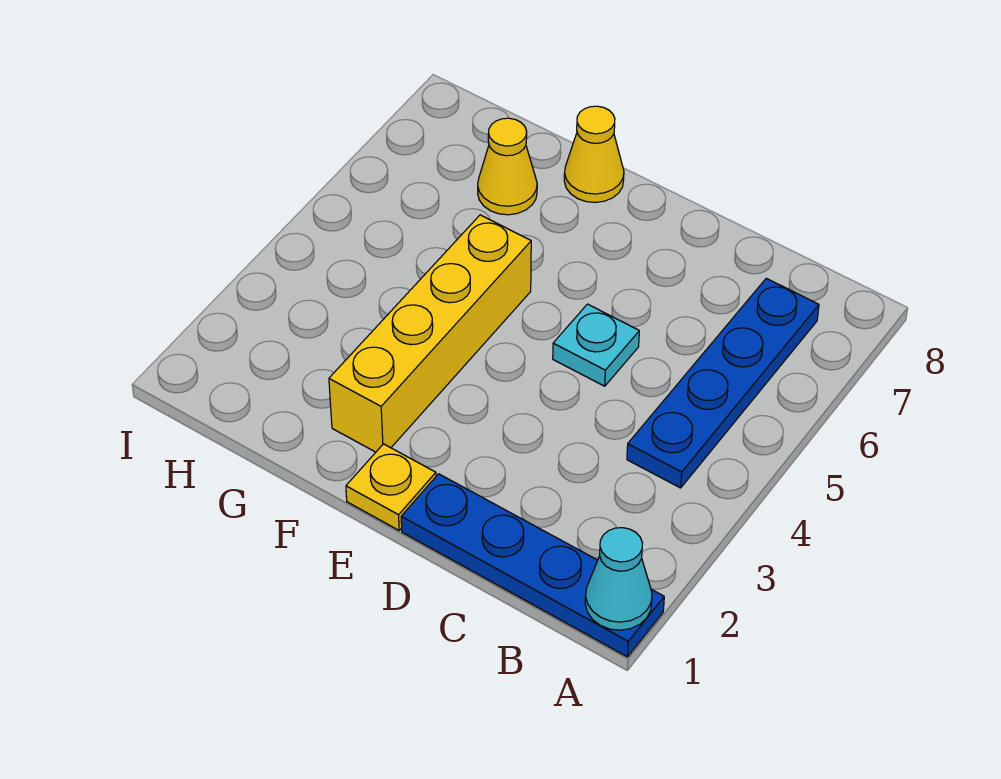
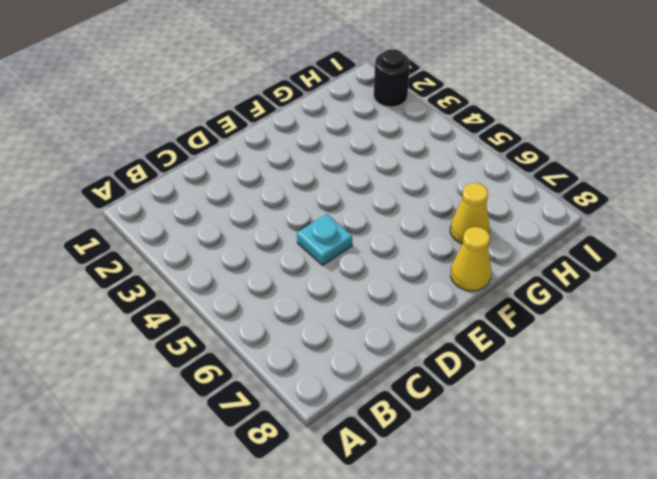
black 1x1 round brick [374,49,410,107] -> none
none -> blue 1x4 plate [401,474,664,657]
none -> blue 1x4 plate [627,278,819,488]

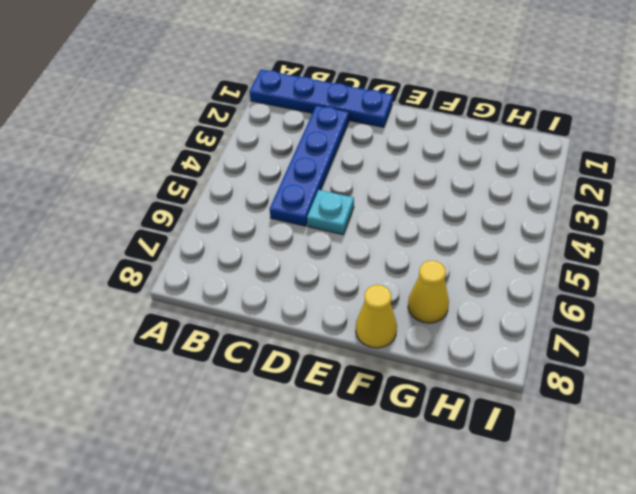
blue 1x4 plate [270,105,349,226] -> blue 1x4 plate moved to [627,278,819,488]
none -> yellow 1x1 plate [346,444,436,530]
none -> yellow 1x4 brick [329,215,531,452]

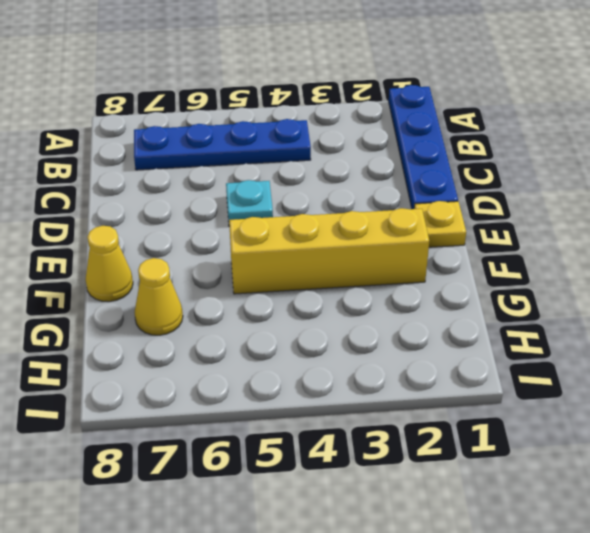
none -> cyan 1x1 cone [585,528,652,630]

